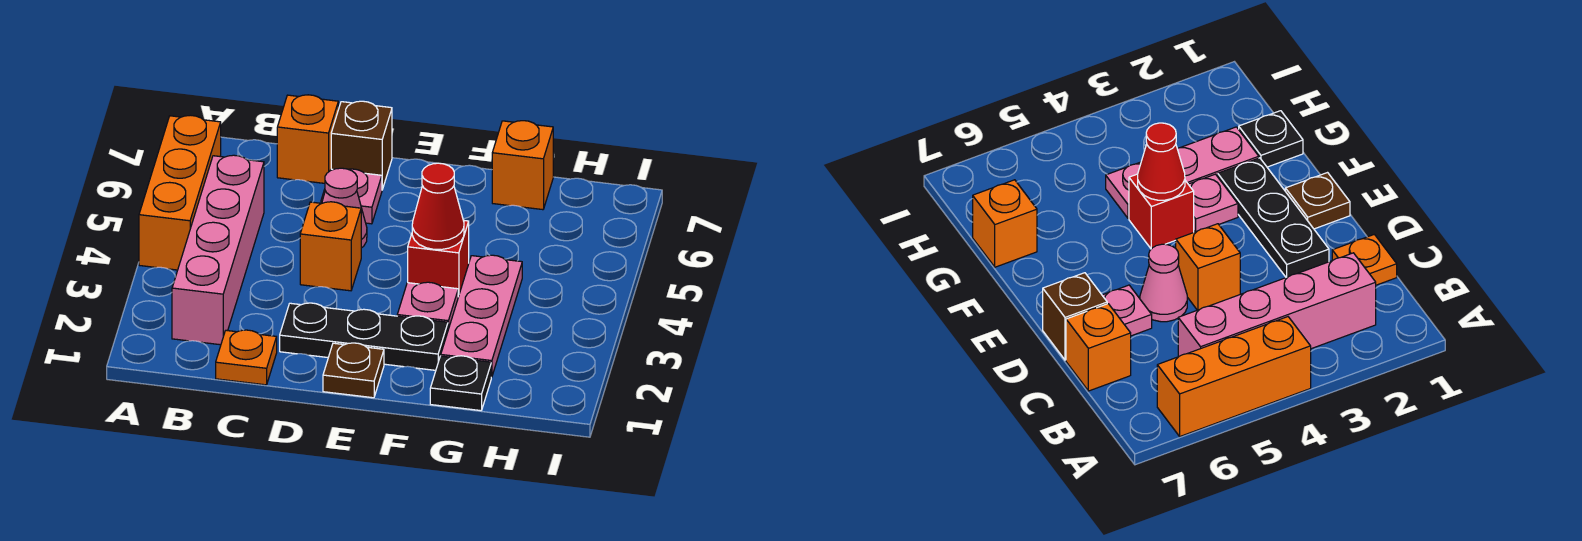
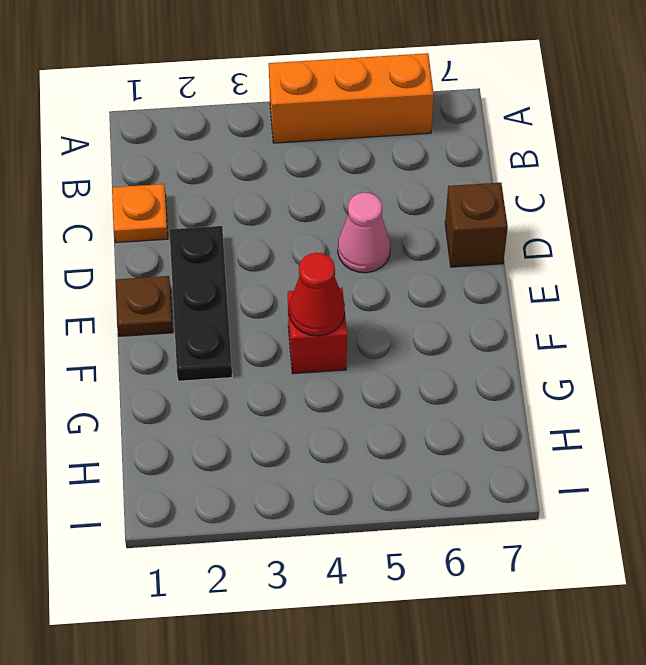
none -> pink 1x4 brick [172,155,264,345]
none -> orange 1x1 brick [277,95,338,183]
none -> orange 1x1 brick [300,202,361,291]

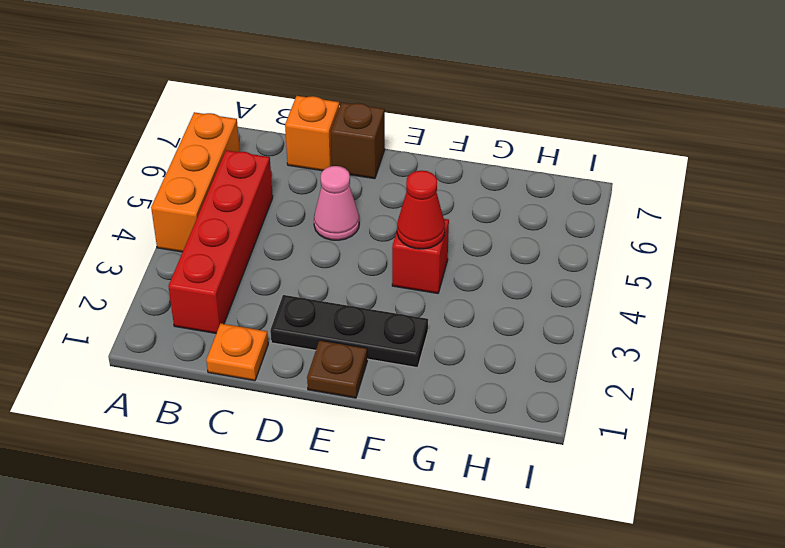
red 1x4 brick [168,150,273,333] -> pink 1x4 brick [172,155,264,345]
none -> orange 1x1 brick [300,202,361,291]
none -> pink 1x1 plate [321,169,382,224]
none -> pink 1x1 plate [397,282,458,329]

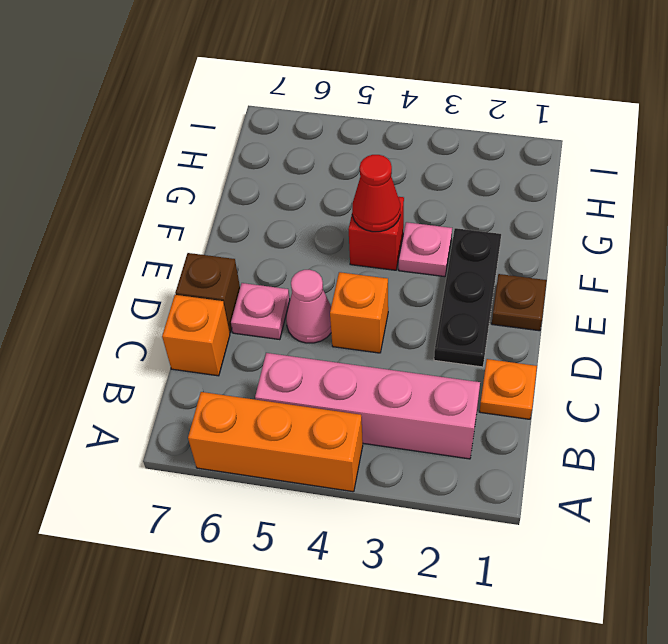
none -> black 1x1 plate [430,356,491,411]
none -> pink 1x3 plate [441,255,522,377]
none -> orange 1x1 brick [492,121,553,210]

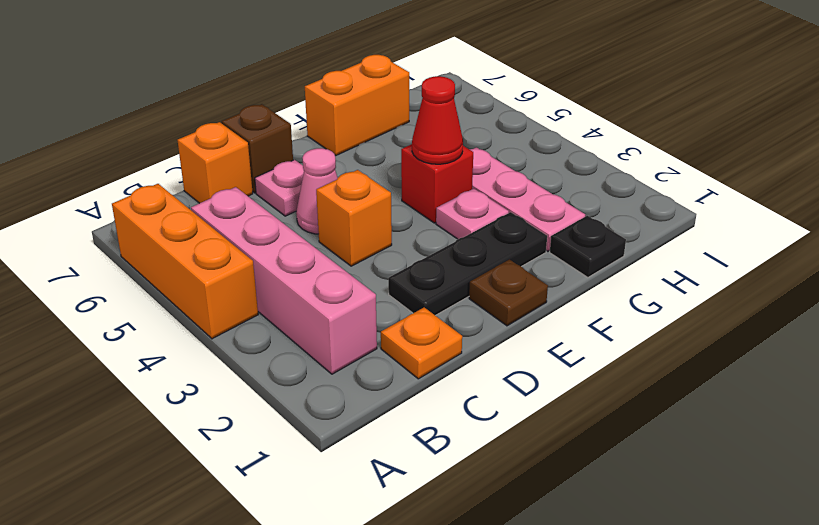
orange 1x2 brick [305,55,409,155] -> orange 1x1 brick [492,121,553,210]

